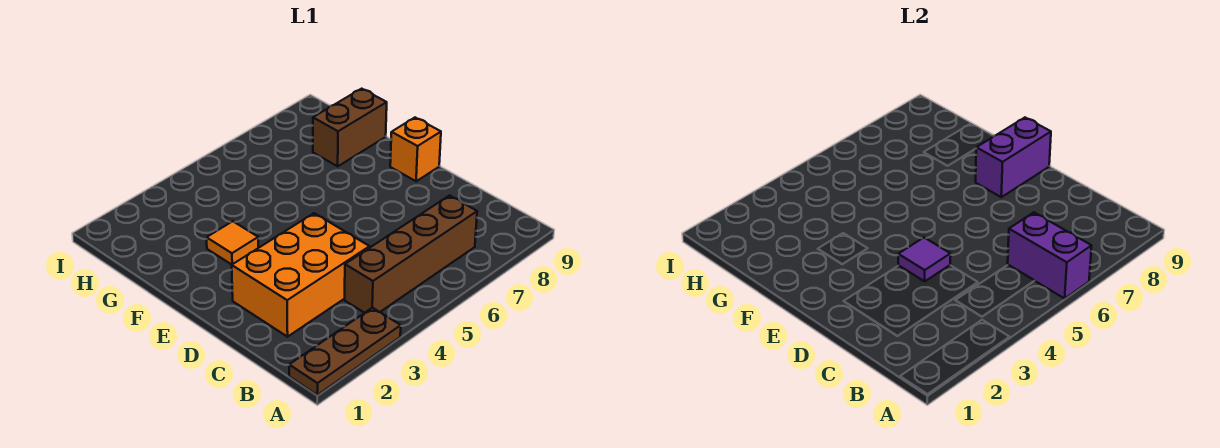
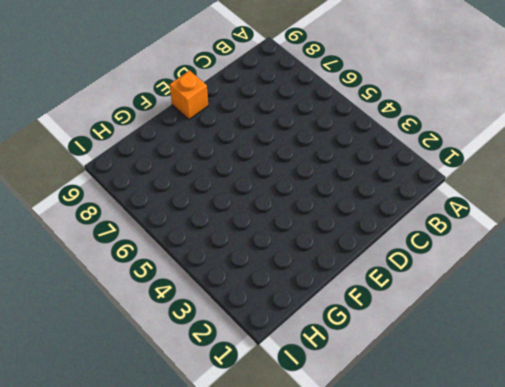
none -> brown 1x3 plate [289,308,401,395]
none -> brown 1x4 brick [344,196,477,313]

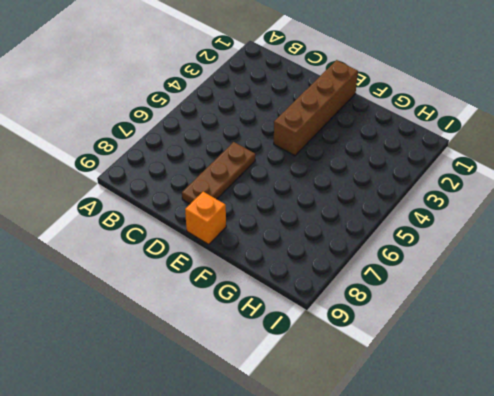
brown 1x3 plate [182,142,255,204] -> brown 1x3 plate moved to [289,308,401,395]
brown 1x4 brick [274,60,358,156] -> brown 1x4 brick moved to [344,196,477,313]
none -> orange 2x3 brick [232,213,370,337]
none -> orange 1x1 tile [207,221,258,265]

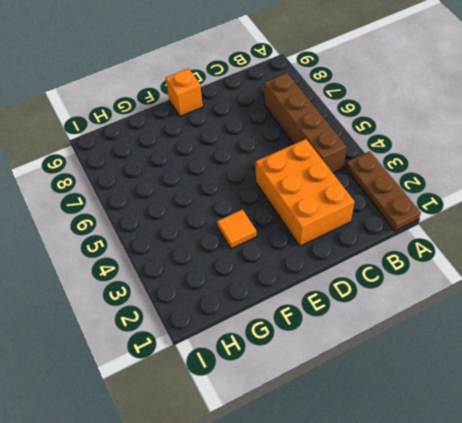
none -> brown 1x2 brick [313,89,387,166]
none -> purple 1x2 brick [1008,212,1092,298]

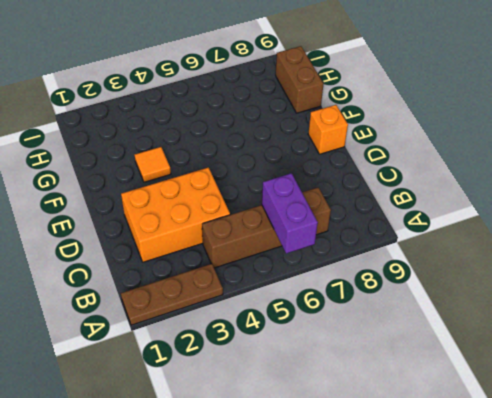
brown 1x2 brick [276,46,323,113] -> brown 1x2 brick turned to [313,89,387,166]
none -> purple 1x1 tile [898,238,951,281]
none -> purple 1x2 brick [976,118,1051,197]

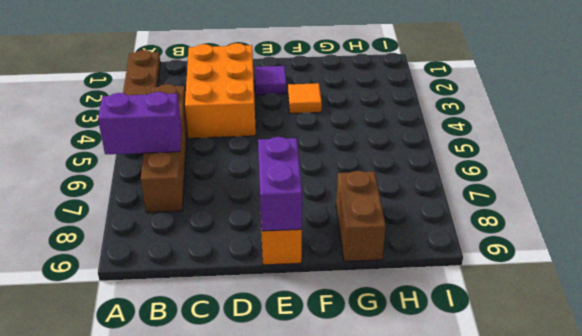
purple 1x1 tile [255,66,286,95] -> purple 1x1 tile moved to [898,238,951,281]

